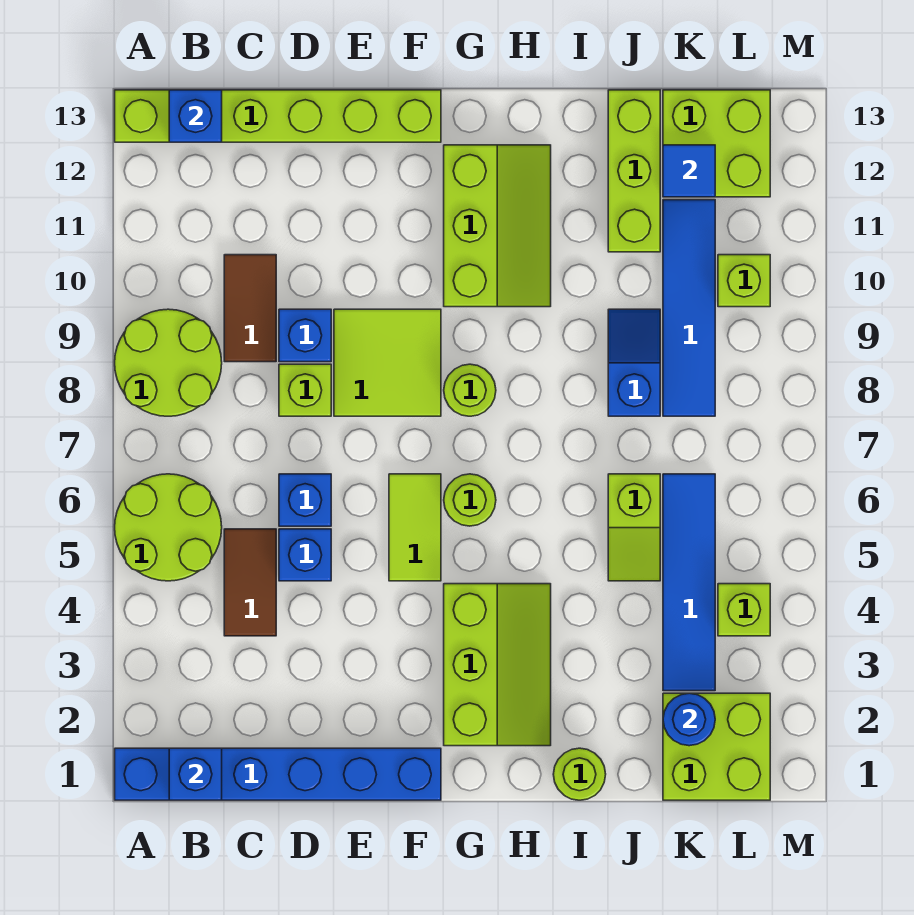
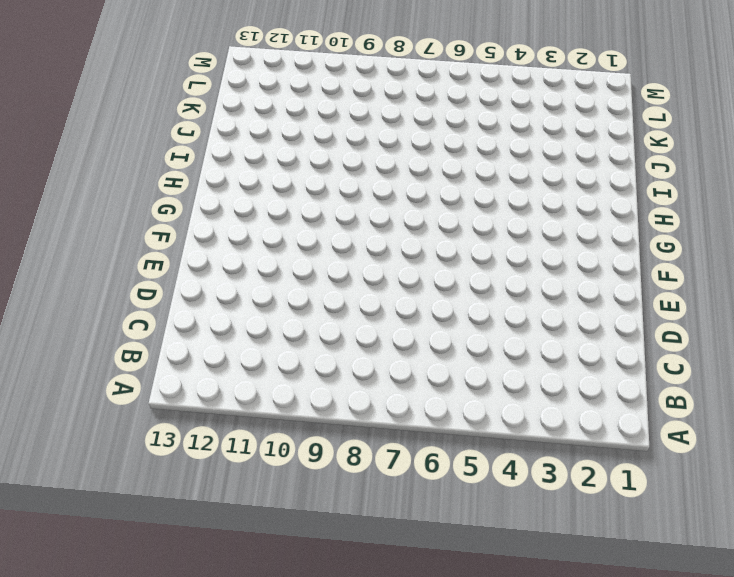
none -> blue 1x6 brick [115,748,441,800]
none -> lime 2x2 round brick [115,474,222,581]
none -> lime 2x2 round brick [115,309,222,416]
none -> lime 1x6 brick [115,90,441,142]

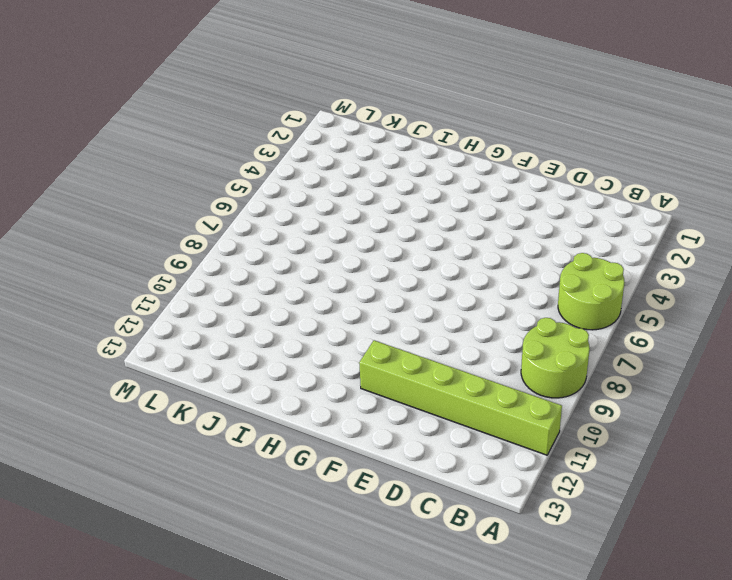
lime 1x6 brick [359,340,562,455] -> lime 1x6 brick moved to [115,90,441,142]
none -> blue 1x6 brick [115,748,441,800]
none -> brown 1x2 tile [224,529,276,636]
none -> brown 1x2 tile [224,255,276,362]
none -> blue 1x1 brick [279,529,331,581]

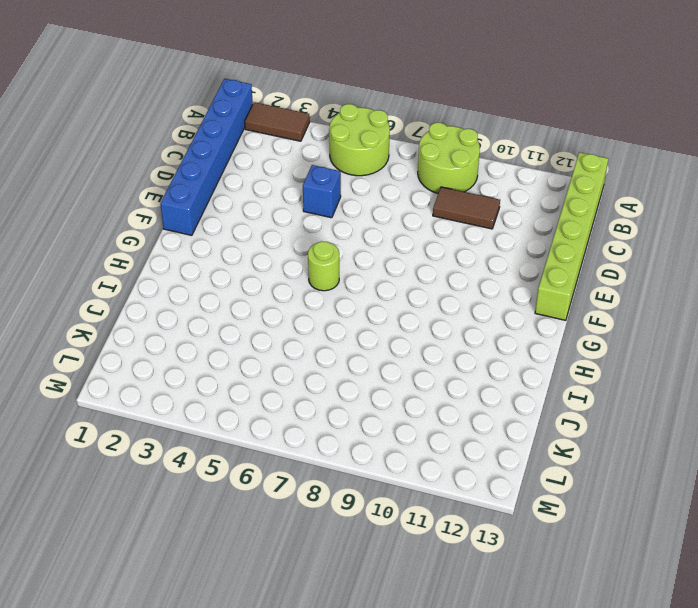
brown 1x2 tile [245,102,310,141] -> brown 1x2 tile moved to [224,529,276,636]
none -> blue 1x1 brick [279,474,331,526]
none -> lime 1x1 brick [279,364,331,416]
none -> blue 1x1 brick [279,309,331,362]
none -> lime 2x2 tile [334,309,441,416]

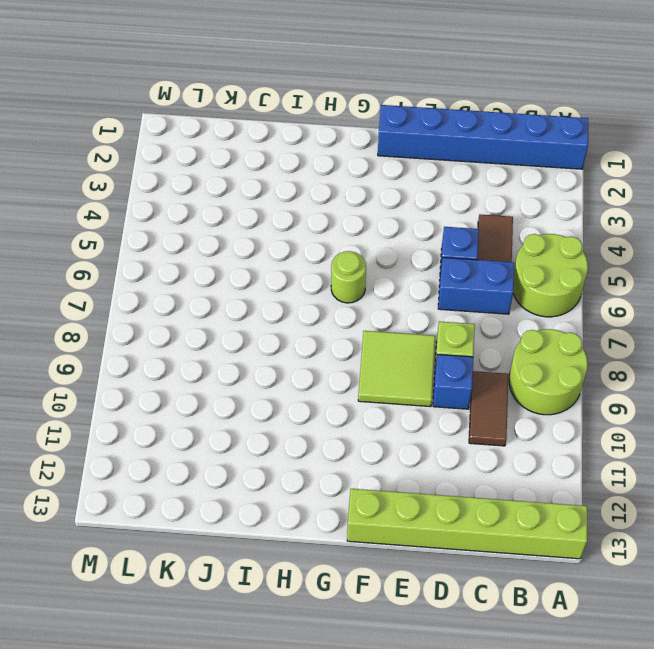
blue 1x2 brick [438,258,514,314] -> blue 1x1 brick [279,474,331,526]
none -> lime 1x2 tile [389,474,441,581]
none -> lime 2x3 slope [444,584,551,746]
none -> lime 1x1 round brick [444,364,496,416]
none -> lime 2x3 slope [444,145,551,307]

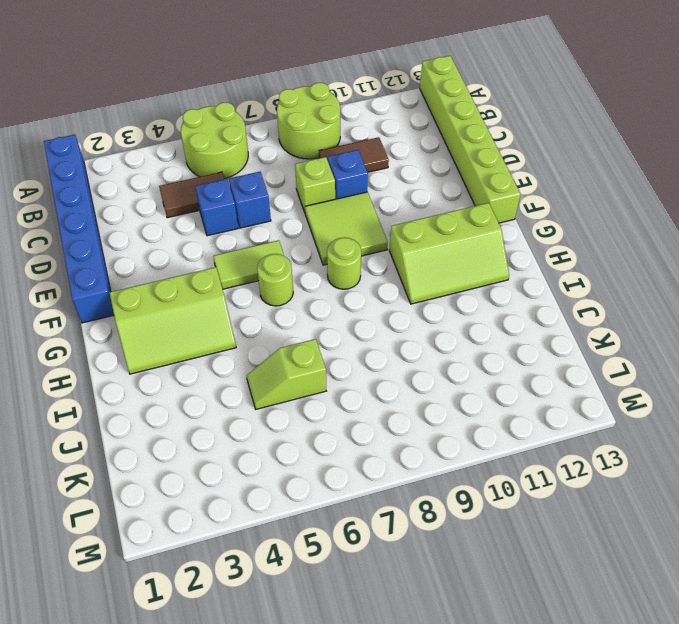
none -> lime 1x1 round brick [553,748,606,800]
none -> blue 1x2 slope [608,309,660,416]
none -> lime 1x3 brick [608,90,660,252]
none -> lime 2x2 brick [663,693,770,800]

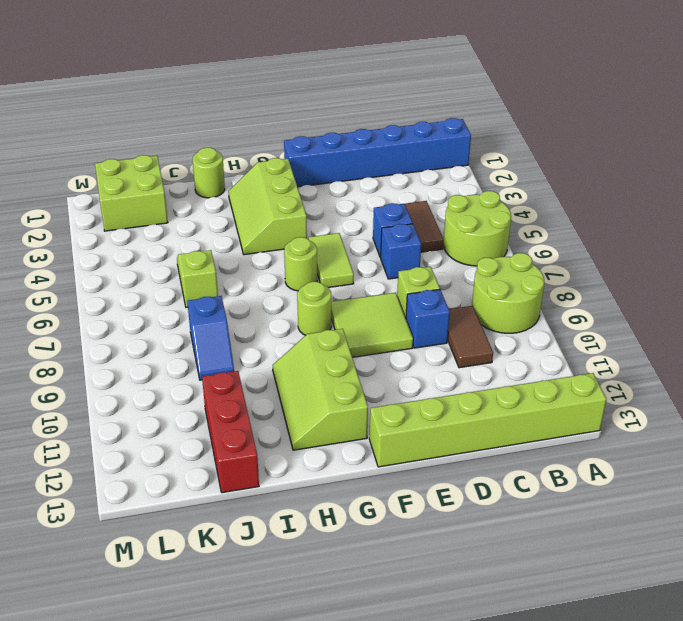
red 1x3 brick [202,371,259,493] -> lime 1x3 brick [608,90,660,252]
none -> blue 1x4 tile [663,474,715,691]
none -> blue 1x4 tile [663,200,715,416]
none -> lime 2x2 brick [663,90,770,197]
none -> lime 1x1 brick [718,584,770,636]

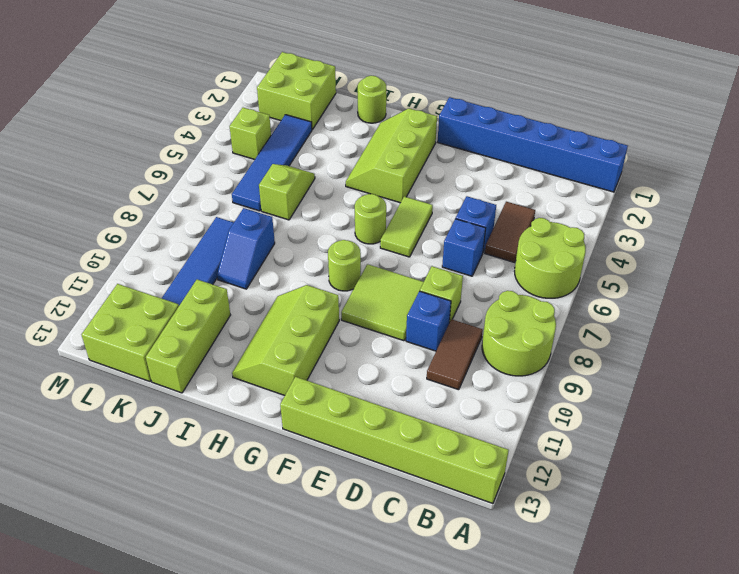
none -> lime 1x1 brick [718,255,770,307]
none -> blue 1x1 brick [169,748,222,800]
none -> blue 1x1 brick [169,90,222,142]
none -> blue 1x1 round brick [663,693,715,746]

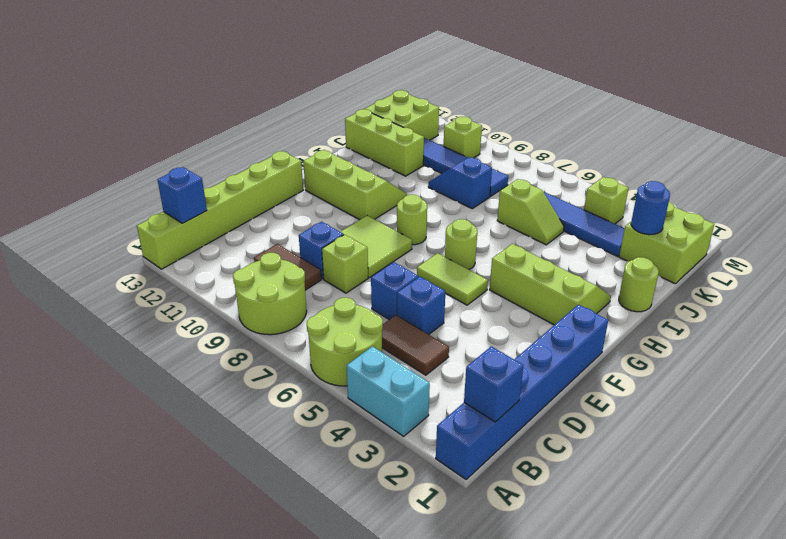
cyan 1x2 brick [347,346,430,436] -> none
none -> blue 1x1 tile [663,145,715,197]

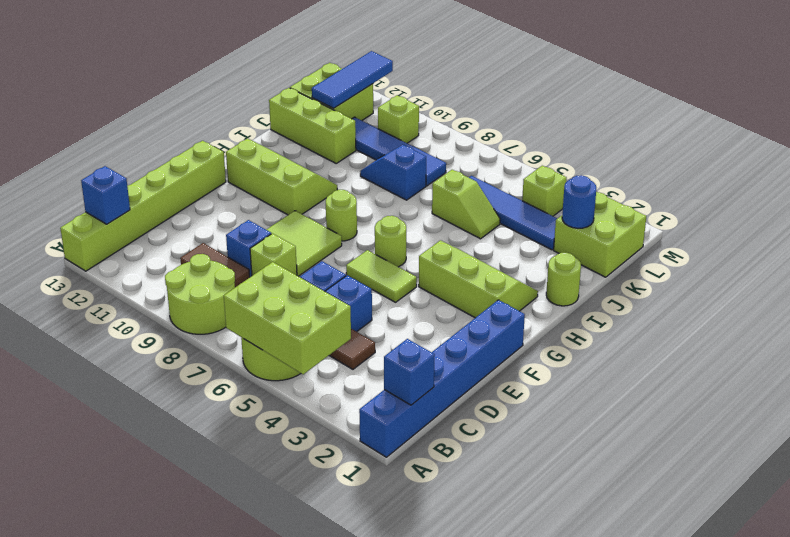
lime 2x3 brick [224,262,351,374] -> none
blue 1x3 tile [312,51,393,108] -> blue 1x1 tile [663,145,715,197]

